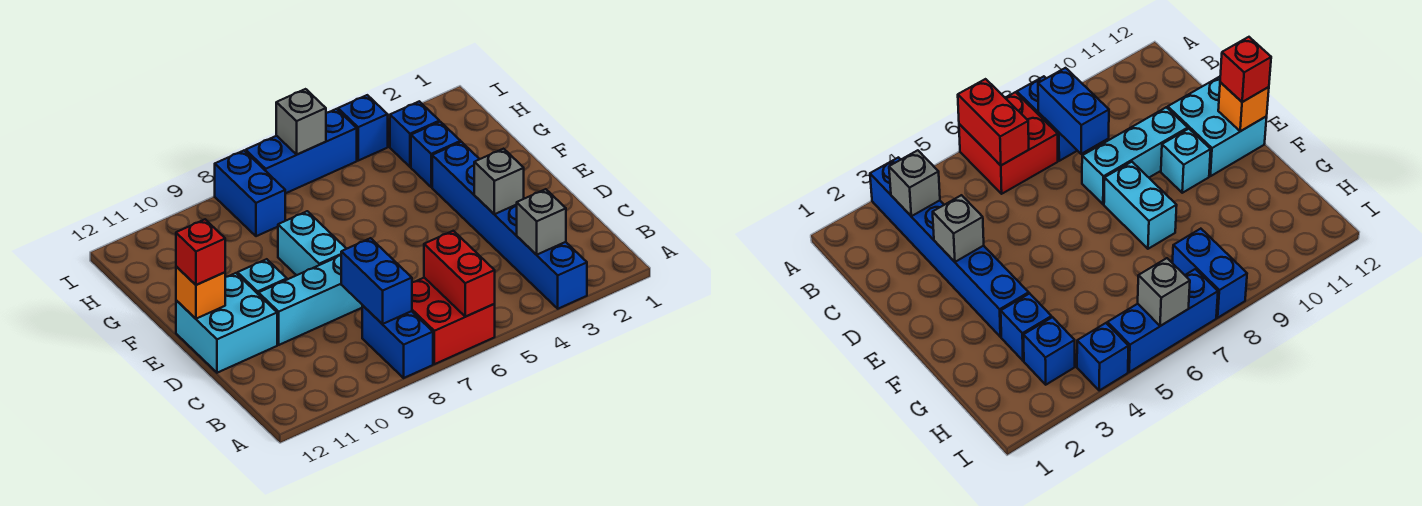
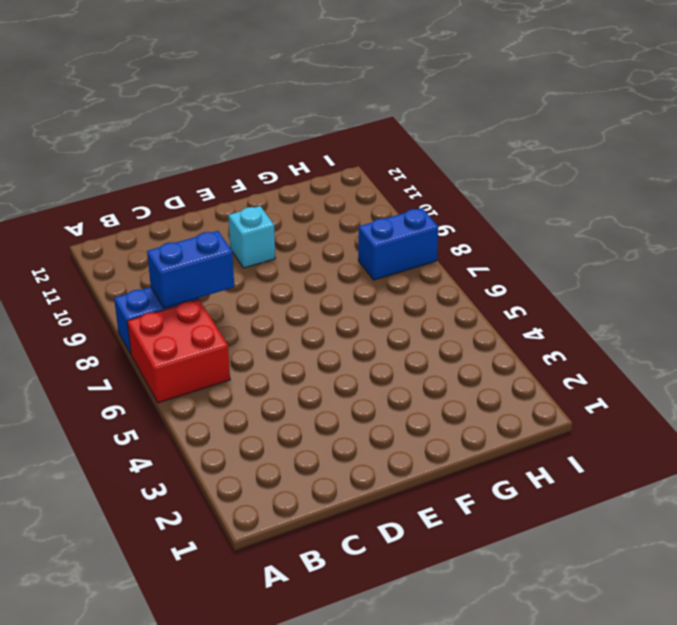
none -> blue 1x6 brick [432,142,587,309]
none -> cyan 1x3 brick [259,255,363,345]
none -> cyan 2x2 brick [176,273,277,373]

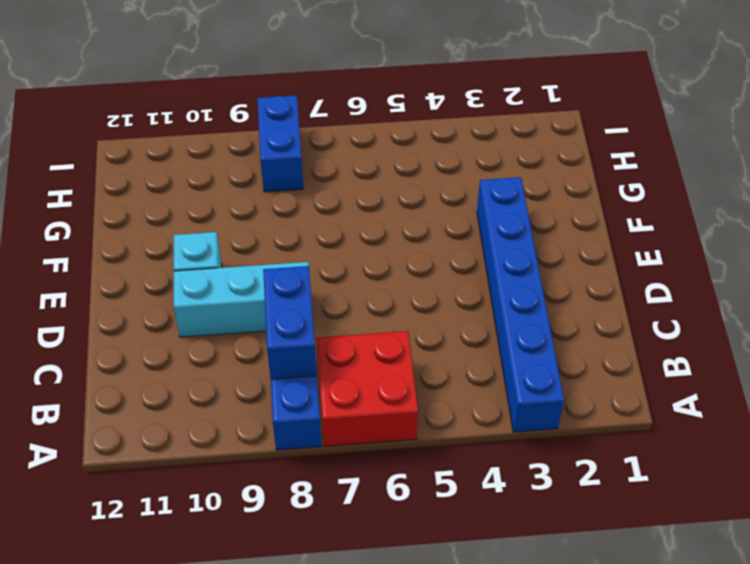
none -> cyan 2x2 brick [176,273,277,373]
none -> cyan 1x2 brick [278,211,346,275]
none -> blue 1x1 brick [411,122,461,187]

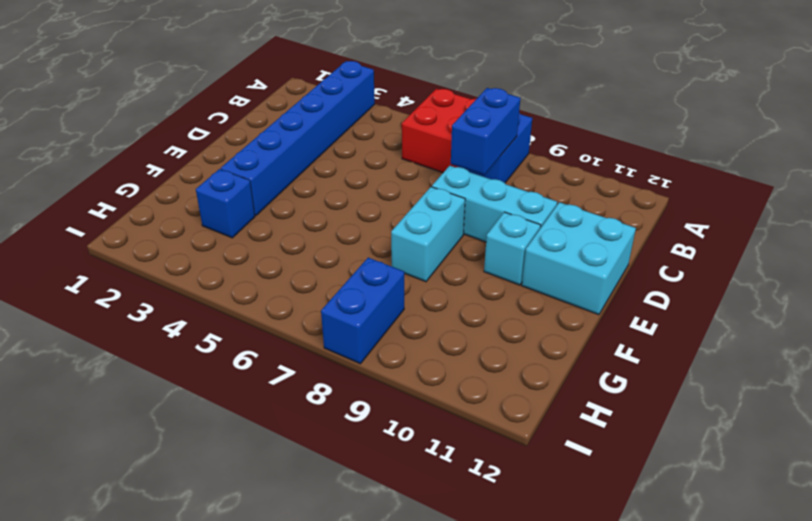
none -> blue 1x1 brick [390,101,439,167]
none -> blue 1x1 brick [338,95,388,161]
none -> blue 1x3 brick [246,109,357,193]

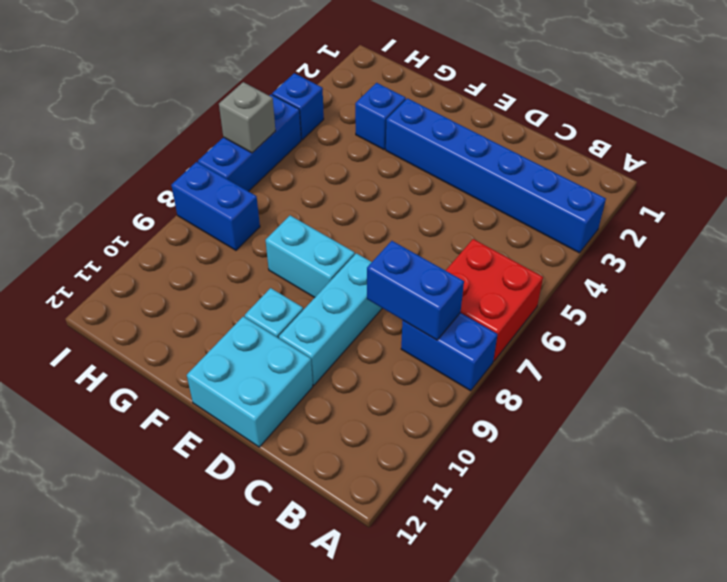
none -> blue 1x1 brick [390,101,439,167]
none -> red 1x2 brick [424,231,495,317]
none -> grey 1x1 brick [517,189,566,255]

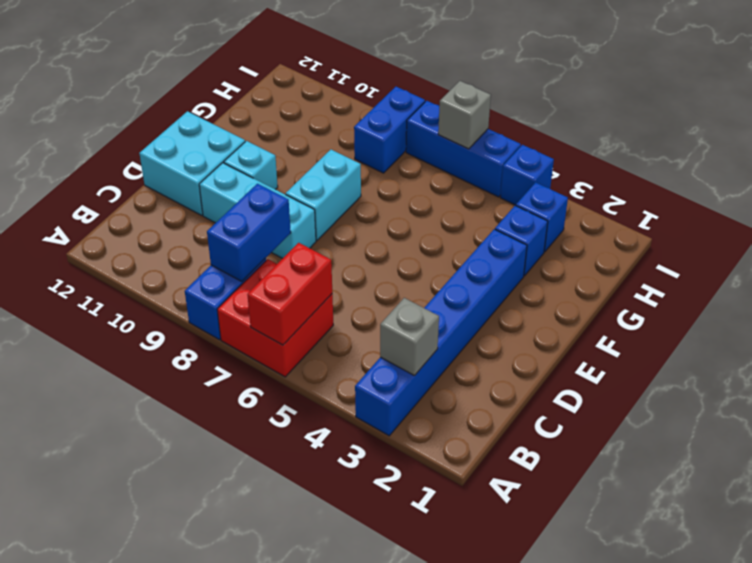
none -> grey 1x1 brick [474,149,524,214]
none -> orange 1x1 brick [176,266,225,319]
none -> red 1x1 brick [176,219,225,285]

